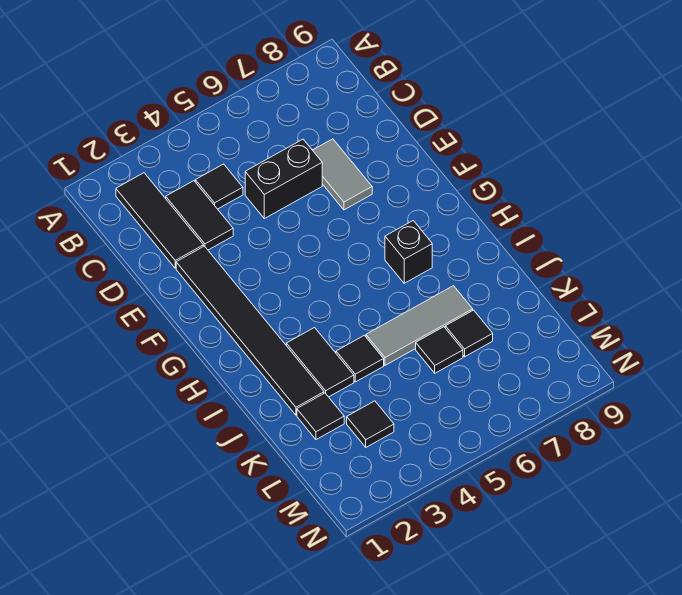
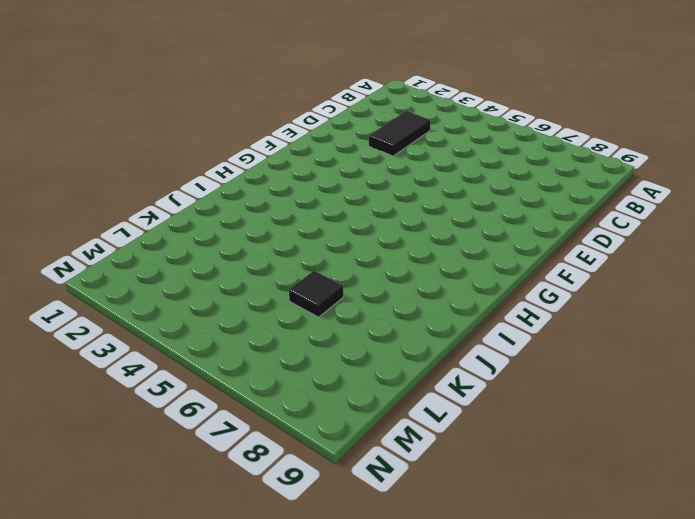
none -> black 1x3 tile [116,173,204,268]
none -> black 1x1 tile [195,164,243,209]
none -> black 1x2 brick [245,139,322,219]

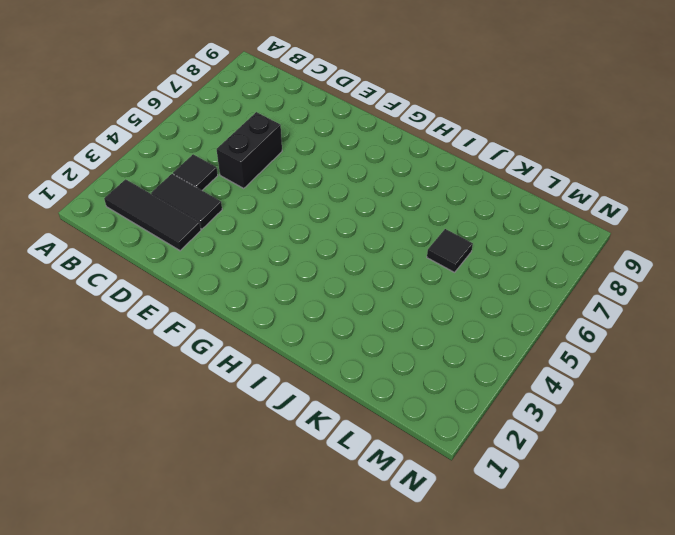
none -> grey 1x2 tile [313,139,372,210]
none -> black 1x6 tile [176,246,324,415]
none -> black 1x1 brick [385,221,432,283]

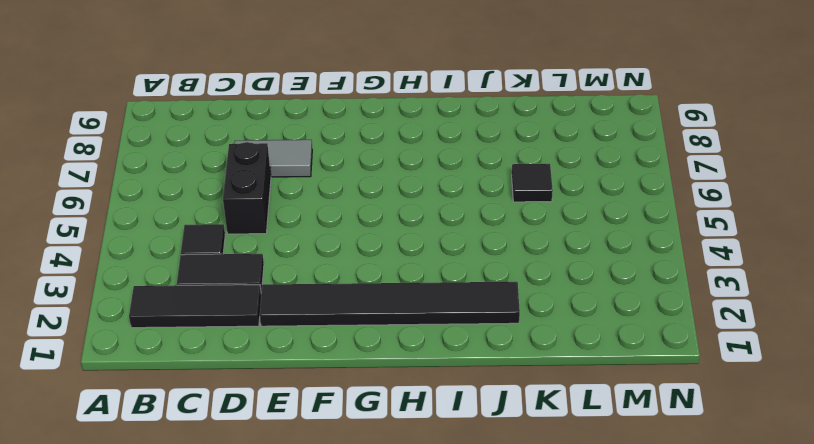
none -> black 1x1 brick [385,221,432,283]
none -> black 1x2 tile [286,328,354,397]
none -> black 1x1 tile [336,335,384,382]

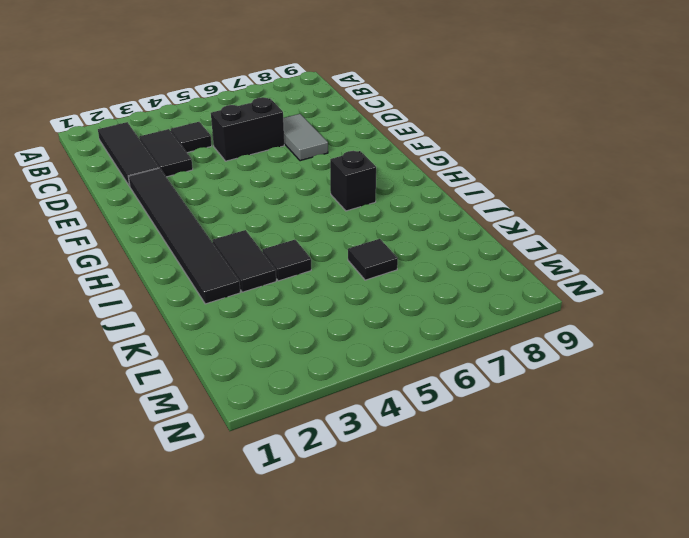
none -> grey 1x3 tile [366,286,473,365]
none -> black 1x1 tile [297,393,344,440]
none -> black 1x1 tile [445,310,493,357]

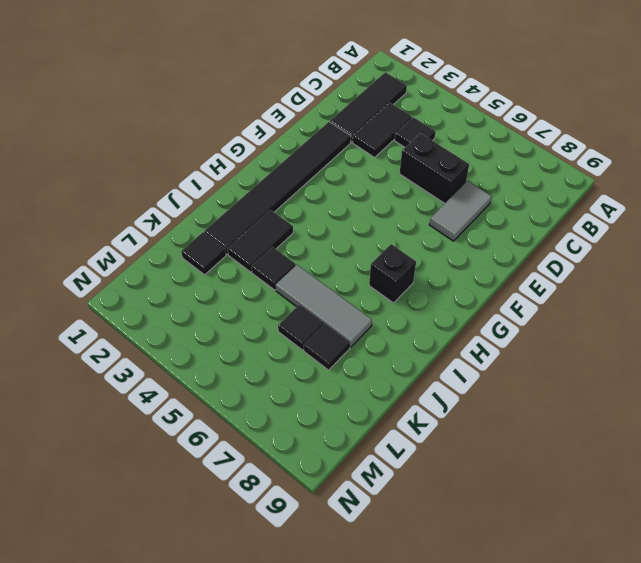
none -> black 1x1 tile [347,401,394,447]

